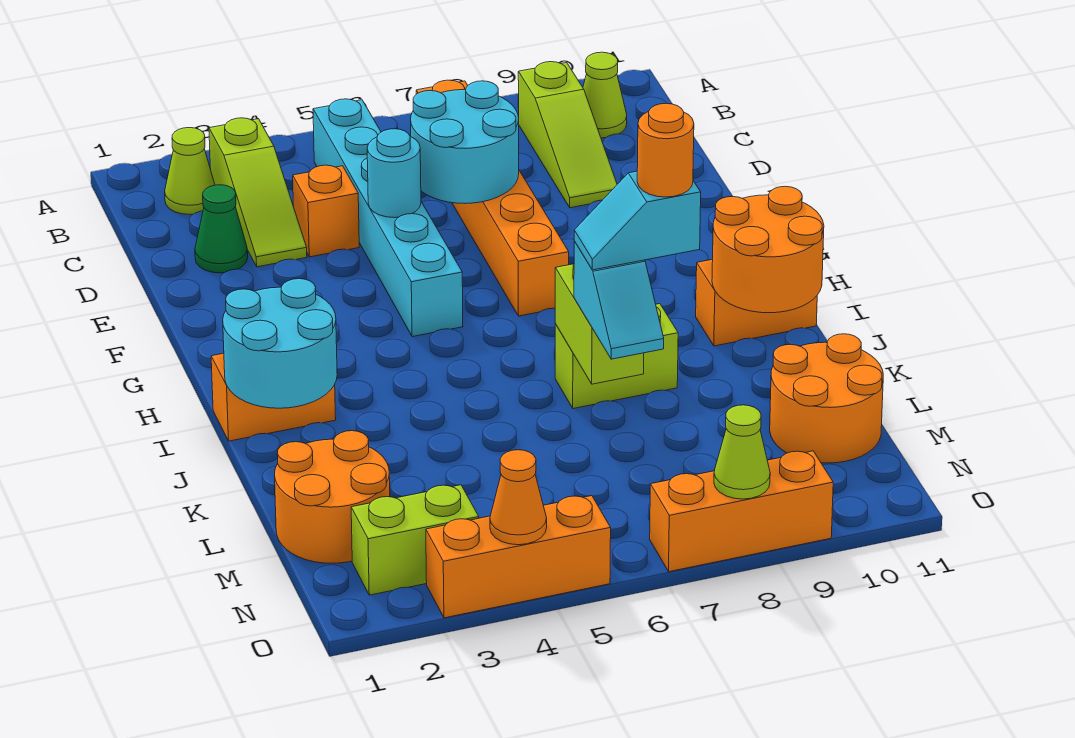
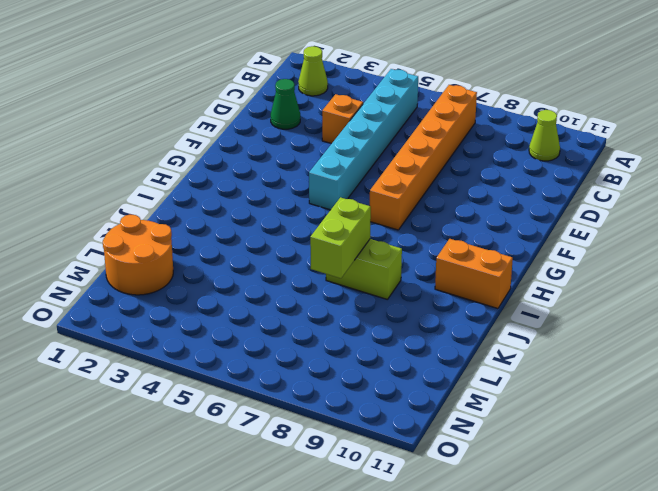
none -> lime 1x3 slope [209,118,307,267]
none -> lime 1x3 slope [518,62,617,208]
none -> orange 1x2 brick [211,353,336,441]

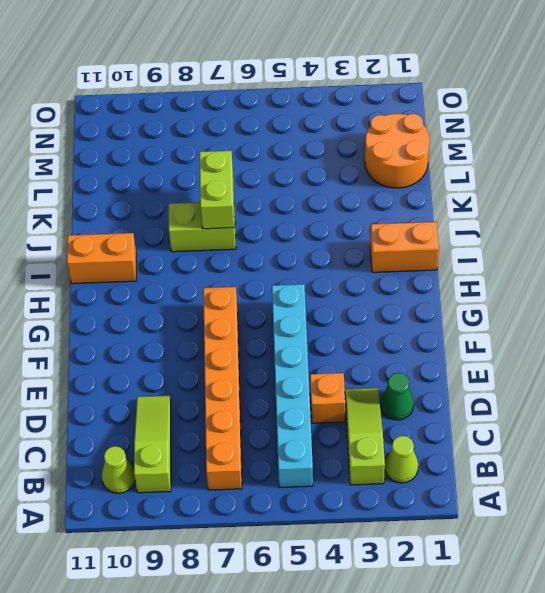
none -> orange 2x2 round brick [770,334,883,463]
none -> lime 1x2 brick [351,485,479,595]
none -> orange 1x3 brick [426,496,611,618]

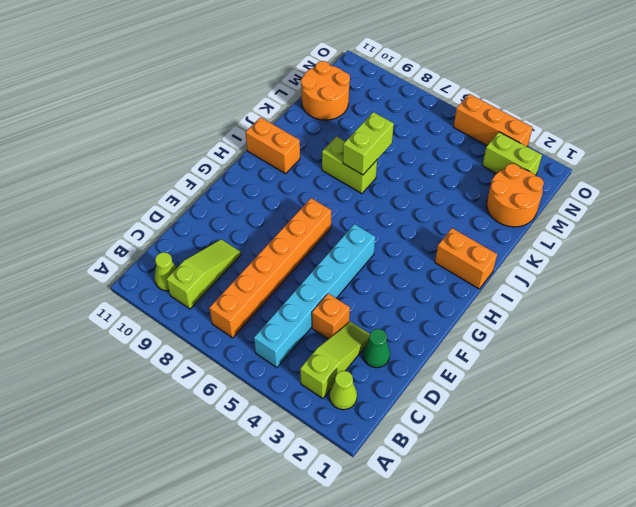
none -> orange 1x3 brick [650,451,833,572]
none -> cyan 2x2 round brick [411,81,519,204]
none -> cyan 1x1 round brick [367,129,421,218]

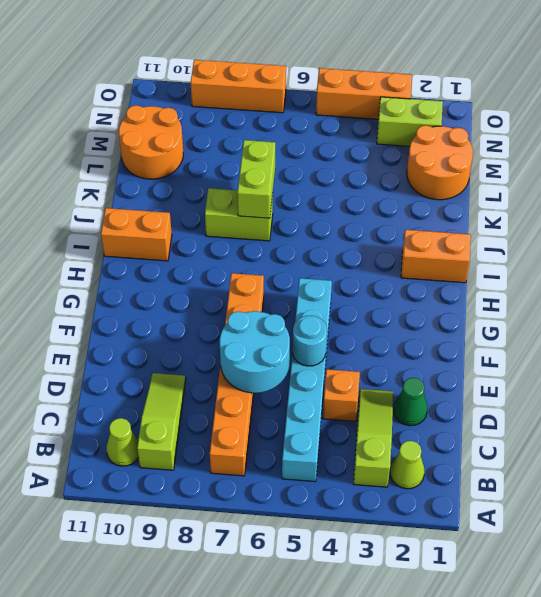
none -> cyan 2x2 round brick [223,279,337,408]
none -> orange 2x2 round brick [712,186,824,313]
none -> orange 1x1 cone [490,450,547,545]

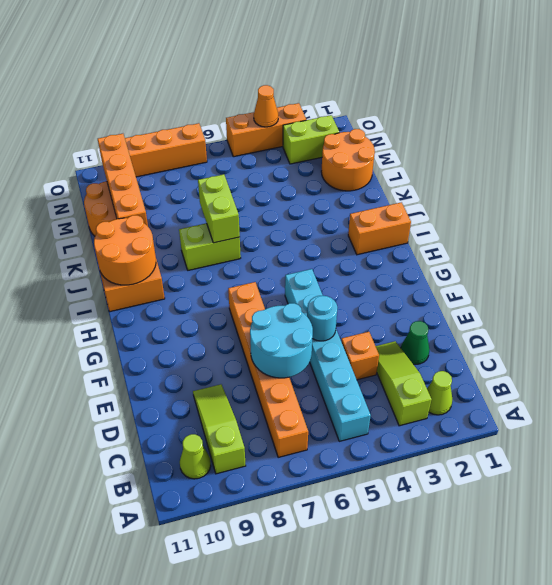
orange 1x4 brick [98,134,148,226] -> none
none -> cyan 2x2 round brick [223,279,337,408]
none -> lime 1x1 cone [714,405,770,499]
none -> cyan 1x2 slope [574,241,664,359]

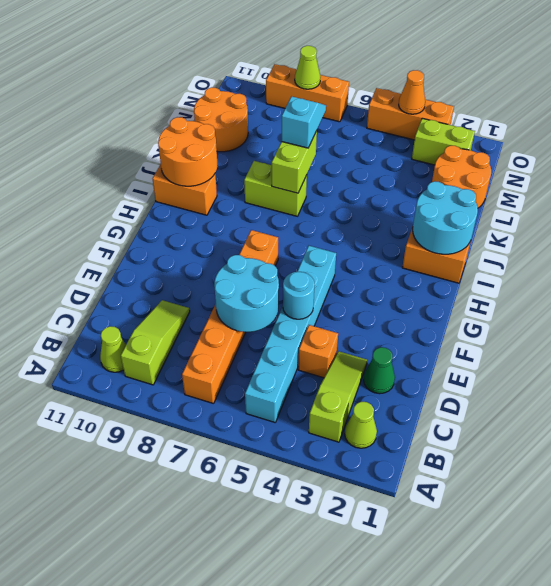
none -> cyan 1x2 slope [574,171,701,270]
none -> orange 1x1 round brick [637,103,694,197]

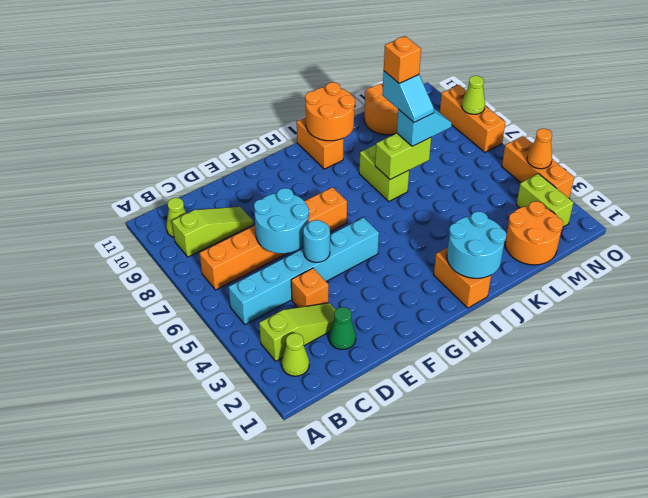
orange 1x1 brick [384,36,421,83] -> orange 1x1 round brick [637,103,694,197]

